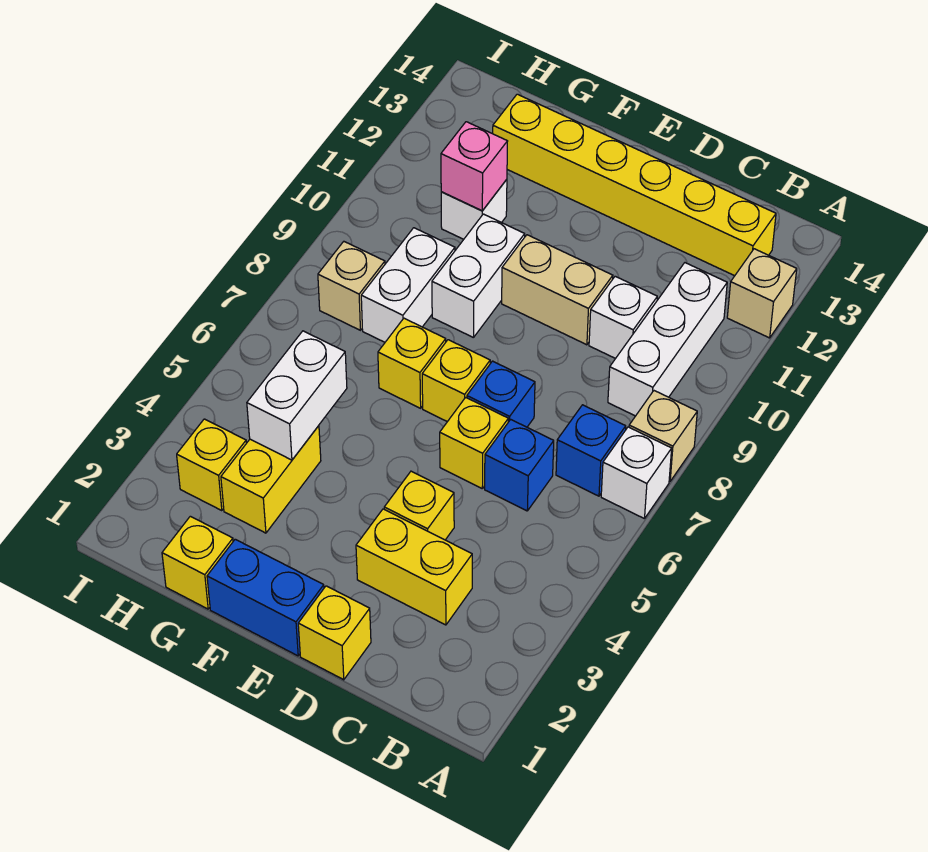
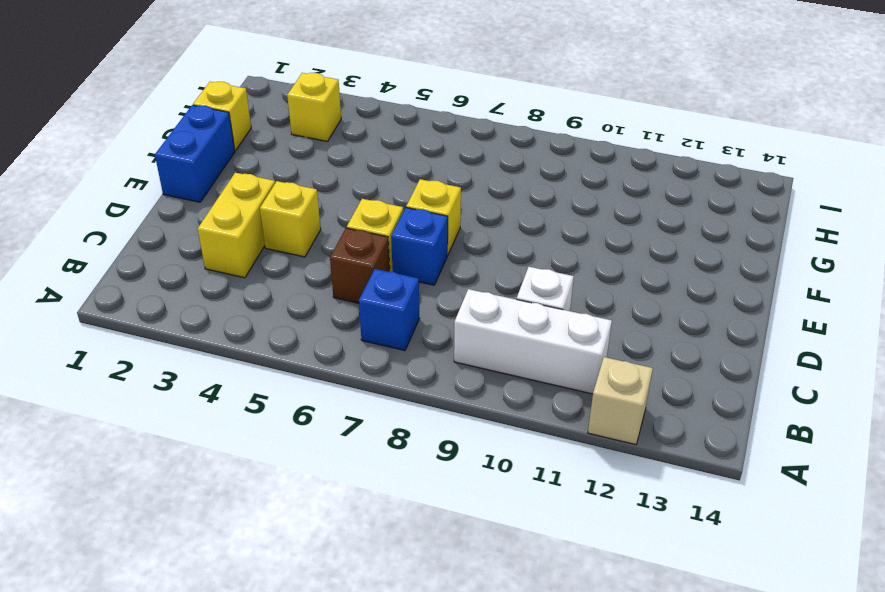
brown 1x1 brick [330,228,390,303] -> blue 1x1 brick [485,420,554,511]
none -> white 1x1 brick [601,427,672,519]
none -> tan 1x1 brick [629,391,697,481]
none -> yellow 1x6 brick [493,94,776,276]

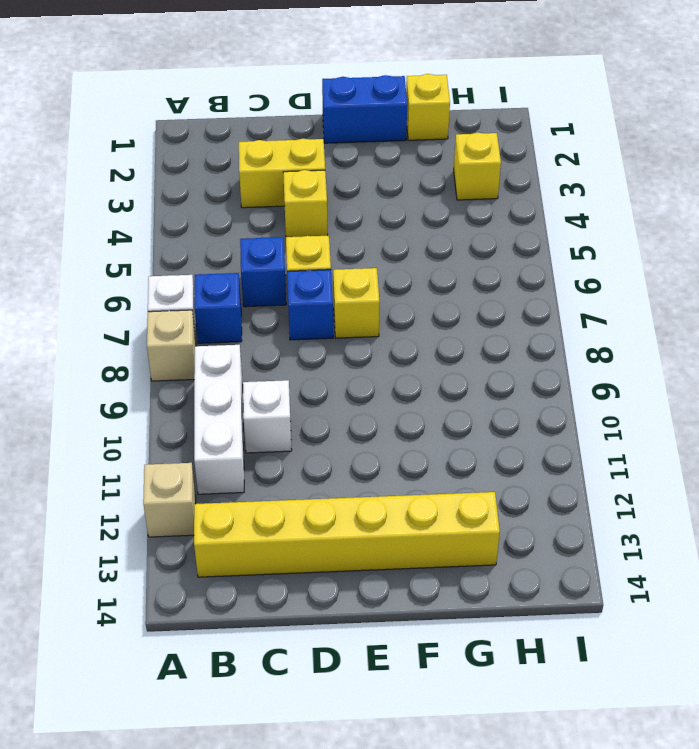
none -> yellow 1x1 brick [298,586,371,680]
none -> tan 1x2 brick [502,235,613,345]
none -> yellow 1x1 brick [378,318,446,408]

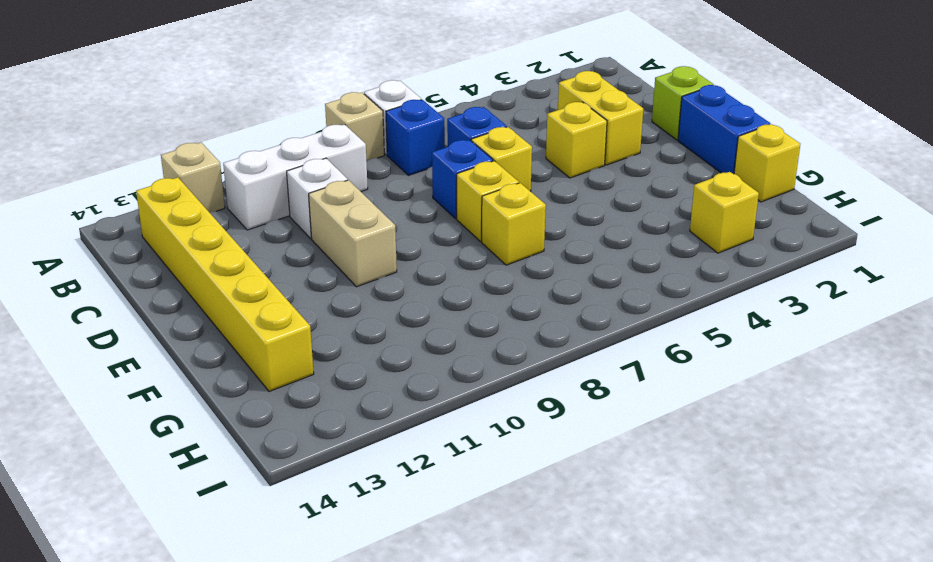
lime 1x1 brick [652,66,714,140] -> yellow 1x1 brick [298,586,371,680]
none -> white 1x2 brick [432,214,525,338]
none -> yellow 1x2 brick [221,426,321,533]
none -> white 1x2 brick [361,228,455,342]

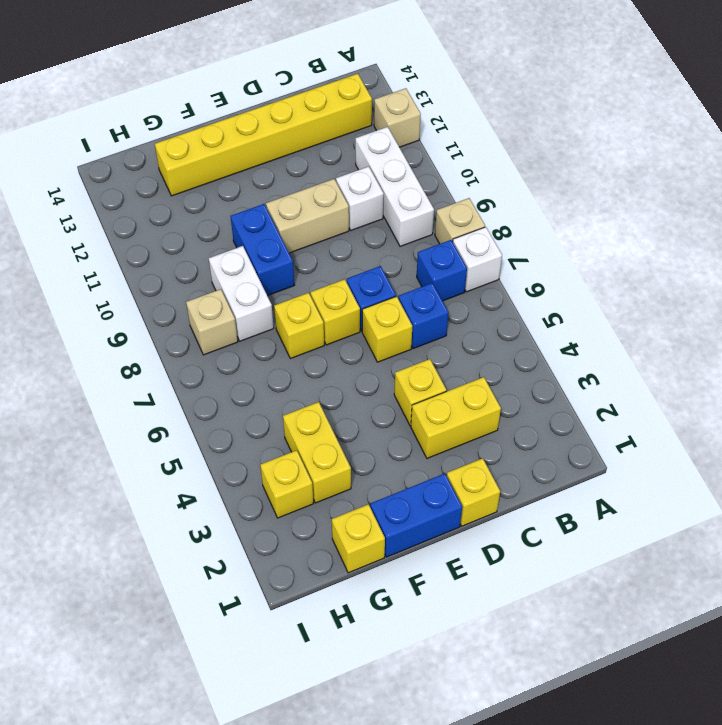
blue 1x2 brick [231,204,294,296] -> white 1x2 brick [432,214,525,338]
none -> white 1x1 brick [441,179,507,239]
none -> white 1x2 brick [247,331,347,460]
none -> pink 1x1 brick [441,122,508,211]

